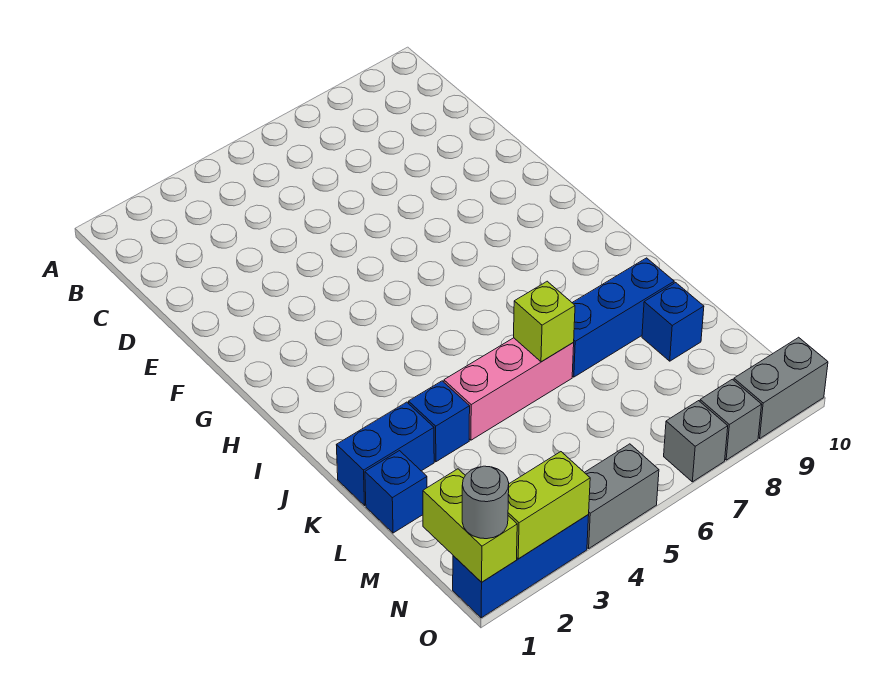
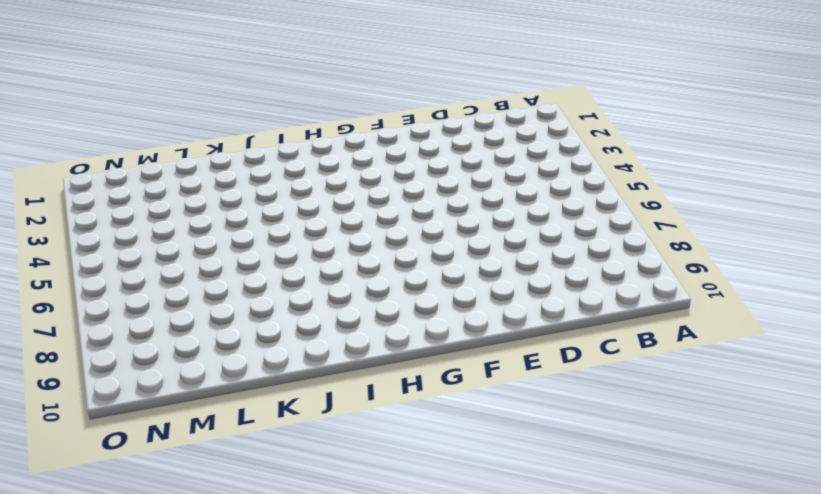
none -> blue 1x2 brick [337,402,434,505]
none -> blue 1x1 brick [408,381,470,462]
none -> pink 1x3 brick [444,338,574,440]

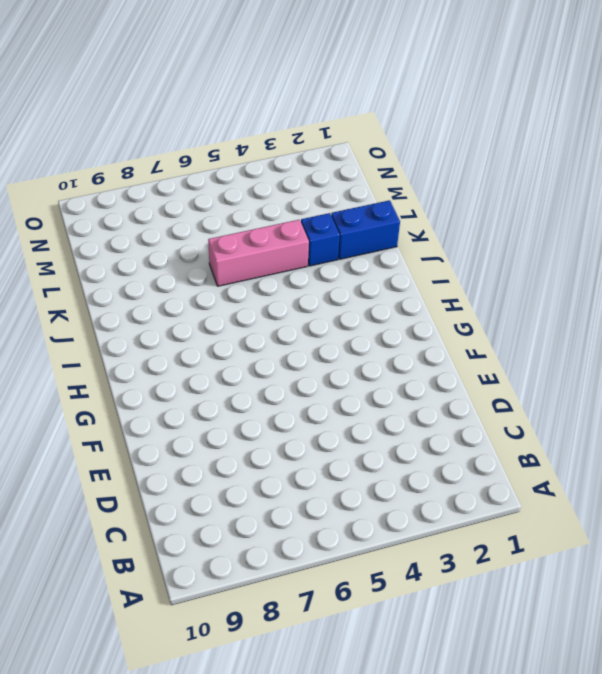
none -> blue 1x3 brick [572,258,674,377]
none -> blue 1x1 brick [365,451,427,533]
none -> blue 1x1 brick [642,283,704,361]

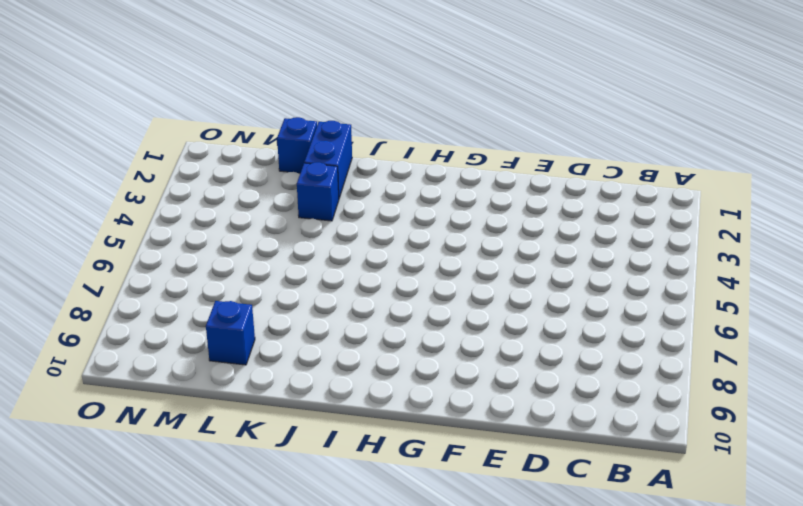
none -> pink 1x3 brick [444,338,574,440]
none -> blue 1x3 brick [572,258,674,377]
none -> blue 1x3 brick [453,515,589,618]

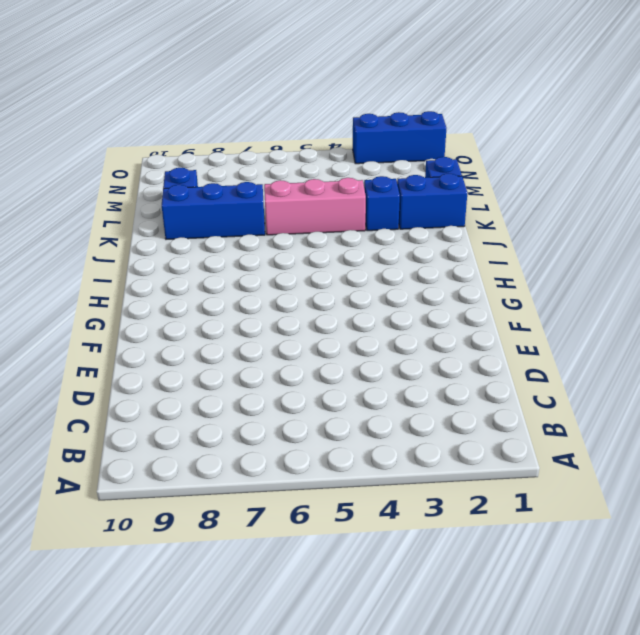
none -> grey 1x2 brick [584,444,659,548]
none -> grey 1x1 brick [664,401,728,482]
none -> grey 1x1 brick [700,379,762,460]

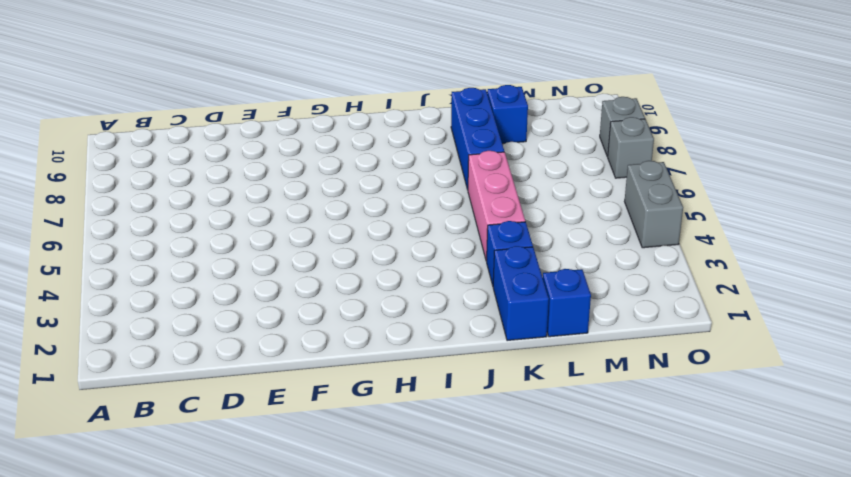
none -> blue 1x3 brick [453,515,589,618]
none -> grey 1x2 brick [734,337,828,438]
none -> lime 1x1 brick [514,281,575,362]

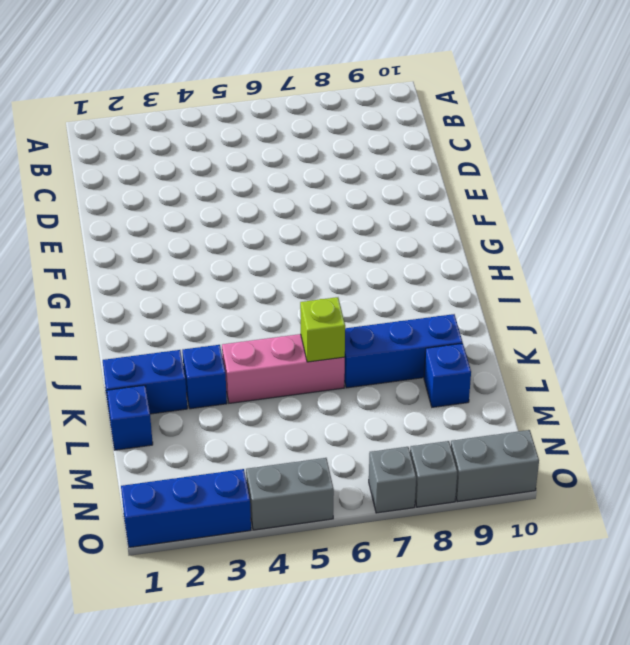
none -> lime 1x2 brick [423,469,517,582]
none -> lime 1x2 brick [508,452,590,559]
none -> grey 1x1 round brick [462,466,509,539]

